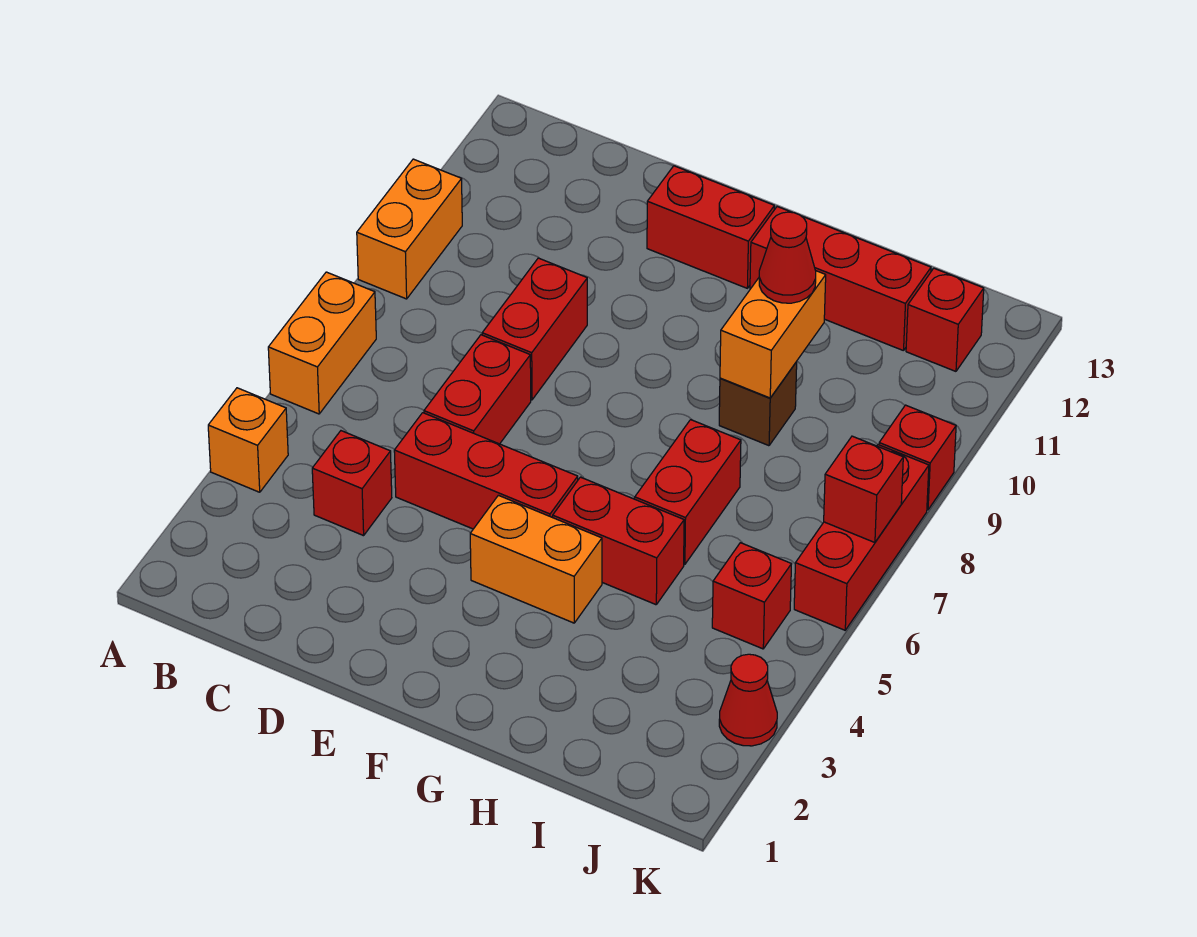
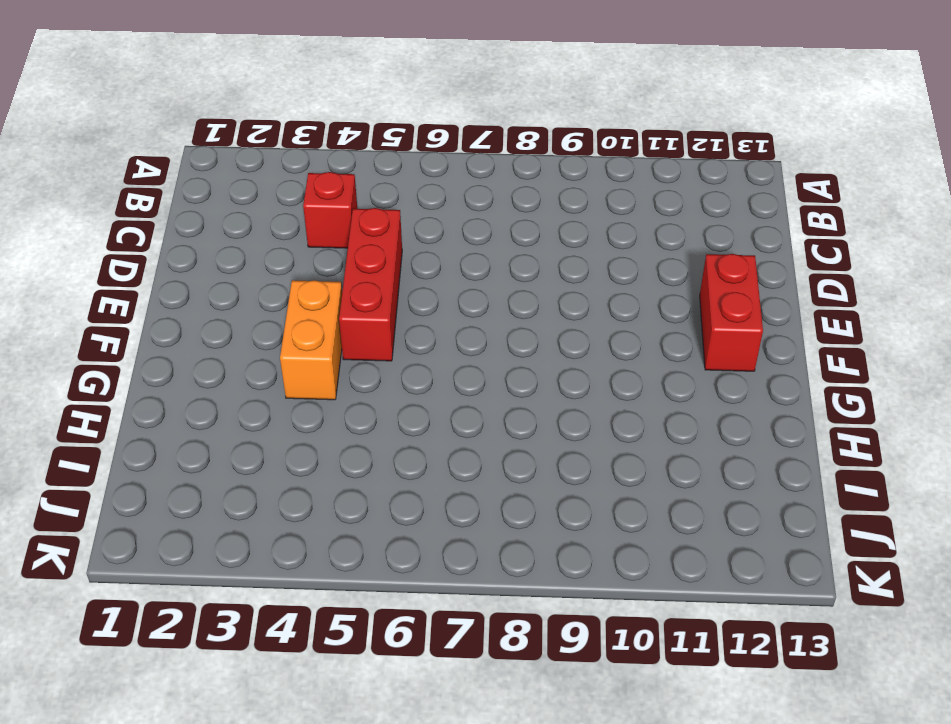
none -> orange 1x1 brick [208,388,288,492]
none -> orange 1x2 brick [268,272,376,414]
none -> orange 1x2 brick [357,159,462,299]

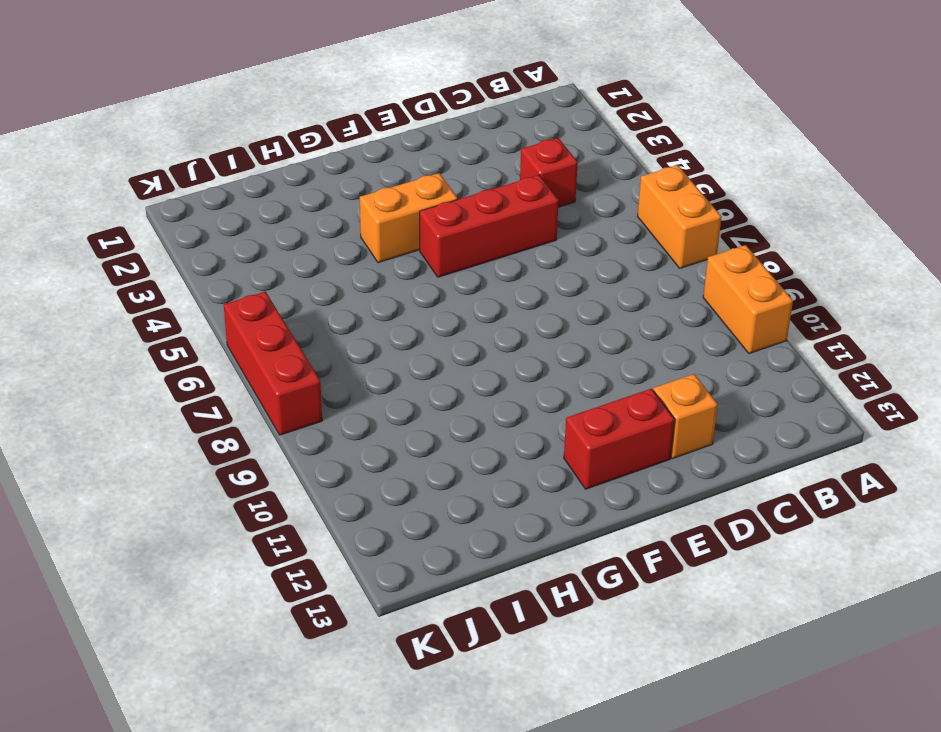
orange 1x1 brick [653,374,718,459] -> orange 1x1 brick moved to [208,388,288,492]
none -> red 1x2 brick [424,335,531,444]
none -> red 1x2 brick [482,258,587,400]
none -> red 1x2 brick [553,477,684,605]

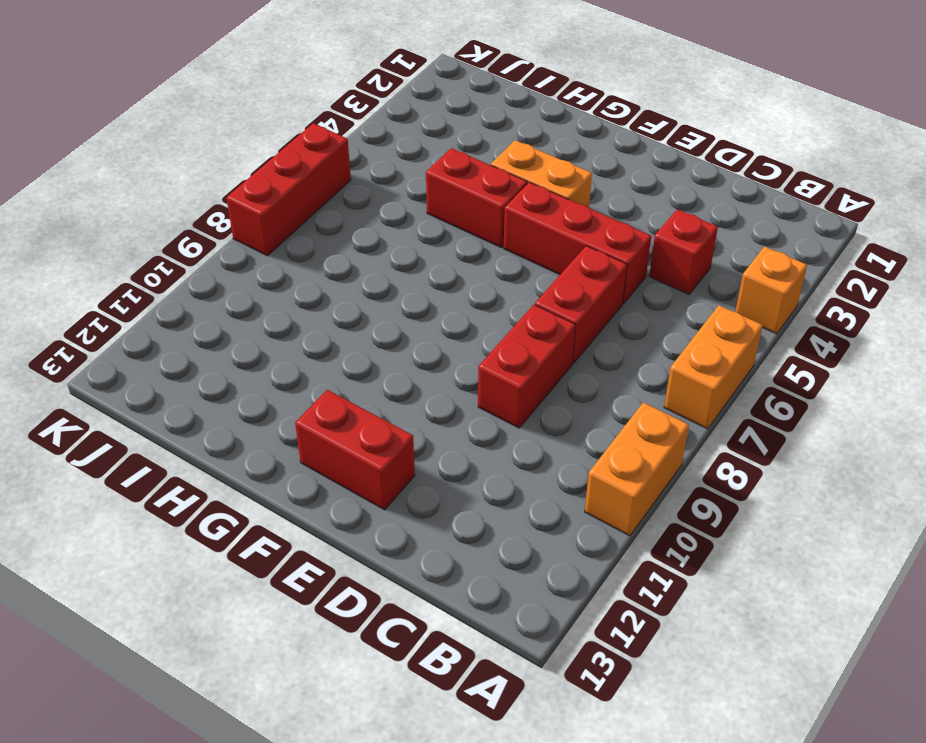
none -> red 1x3 brick [750,207,931,351]
none -> red 1x2 brick [635,420,741,564]
none -> brown 1x1 brick [719,362,797,446]

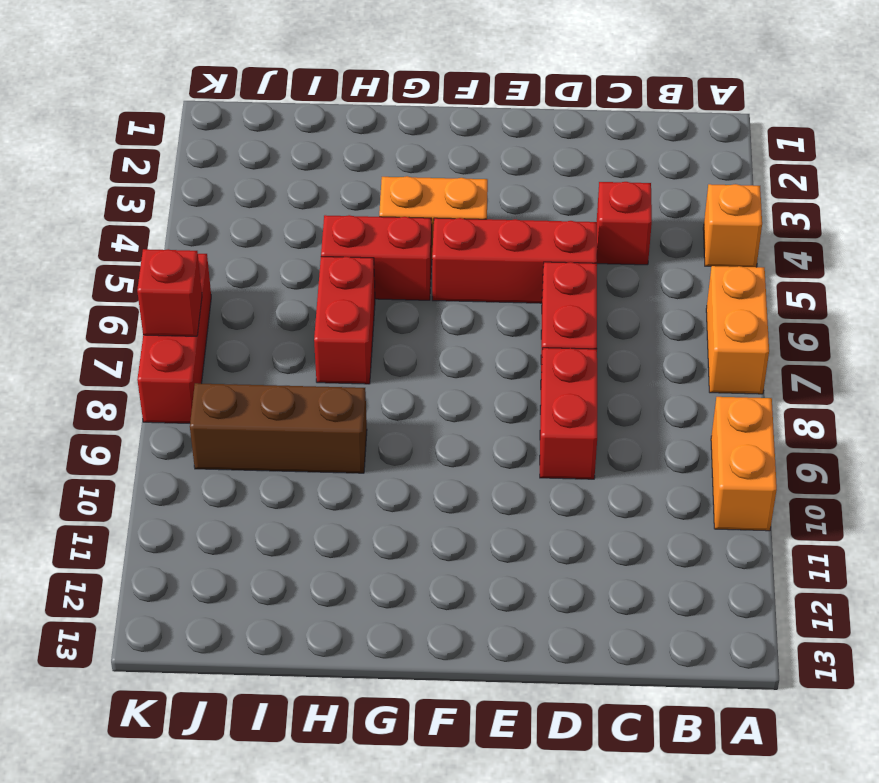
brown 1x3 brick [190,383,367,473] -> brown 1x1 brick [719,362,797,446]
none -> red 1x2 brick [647,166,774,288]
none -> red 1x3 brick [750,207,931,351]
none -> red 1x1 brick [712,543,791,649]

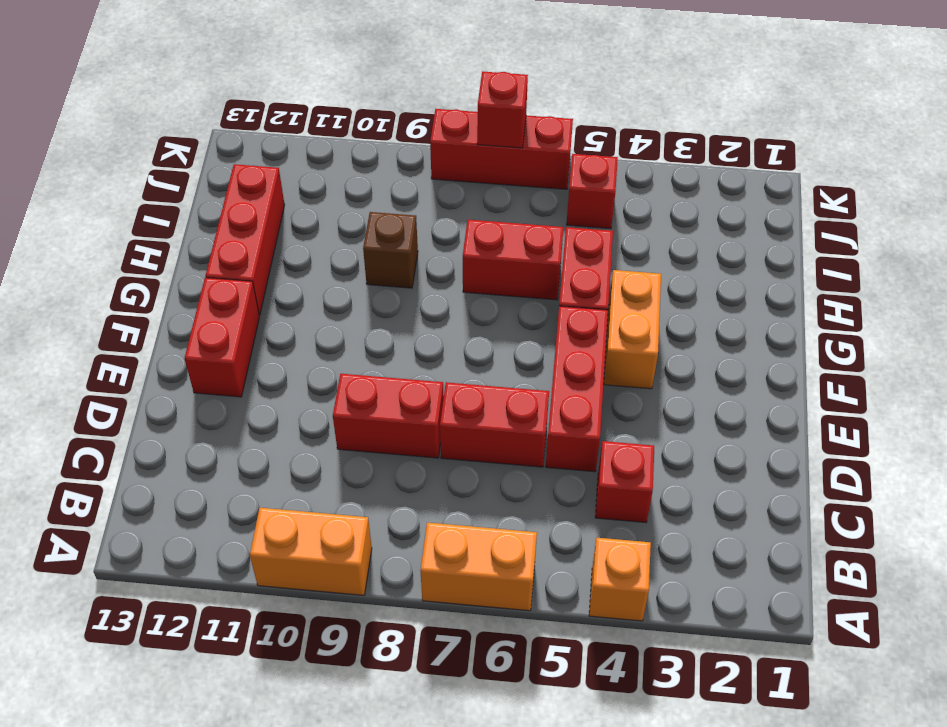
none -> red 1x1 brick [906,268,984,371]
none -> red 1x1 cone [719,654,777,746]
none -> red 1x1 brick [879,405,956,510]

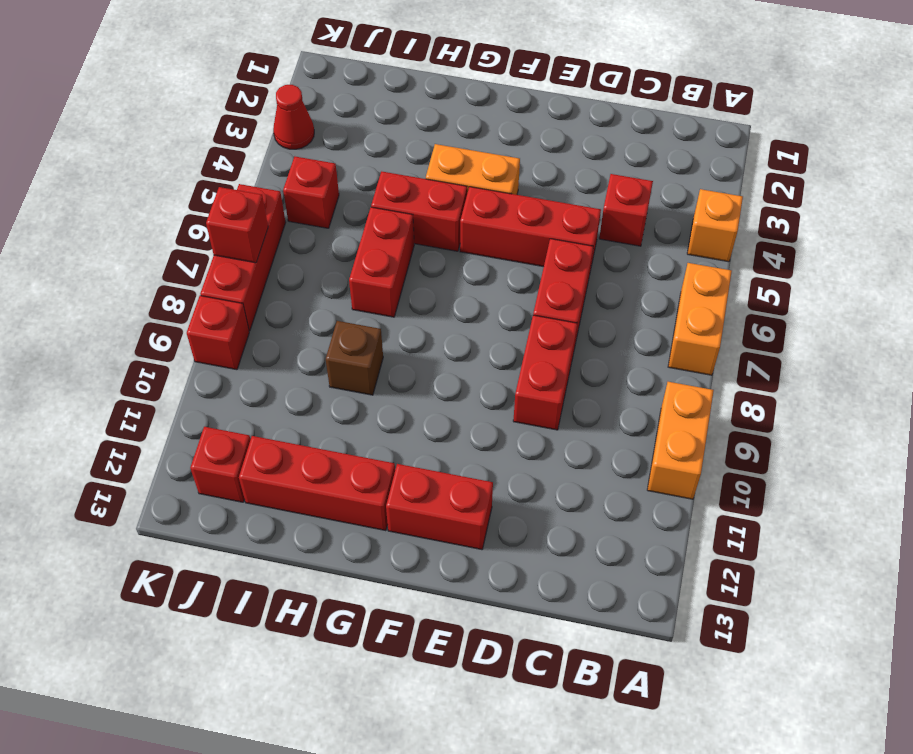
none -> orange 1x2 brick [720,271,826,398]
none -> red 1x1 cone [759,212,816,303]

